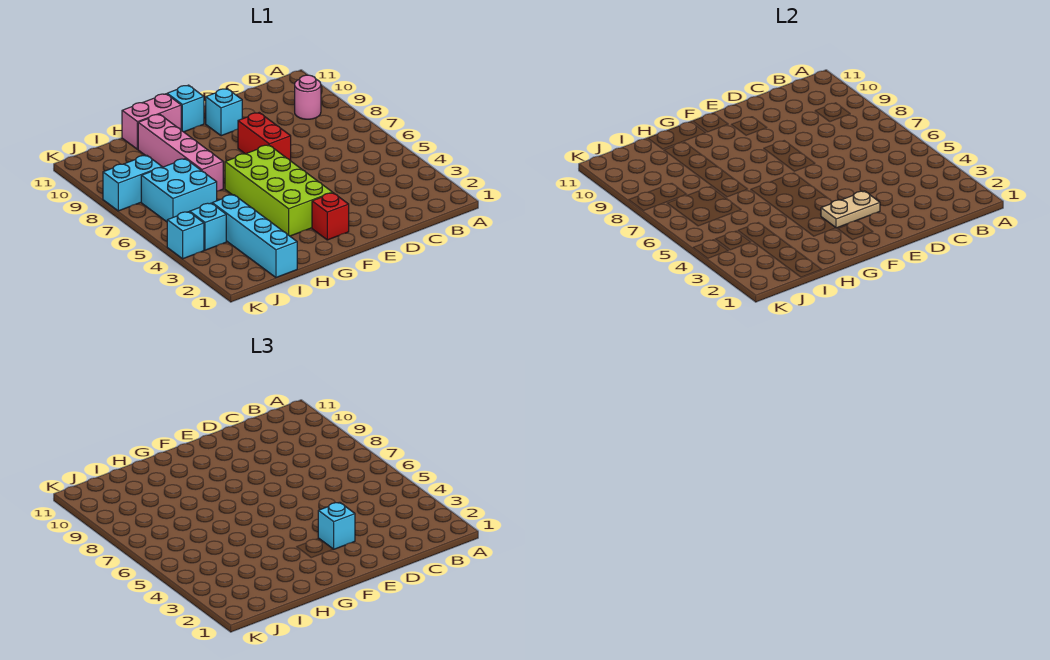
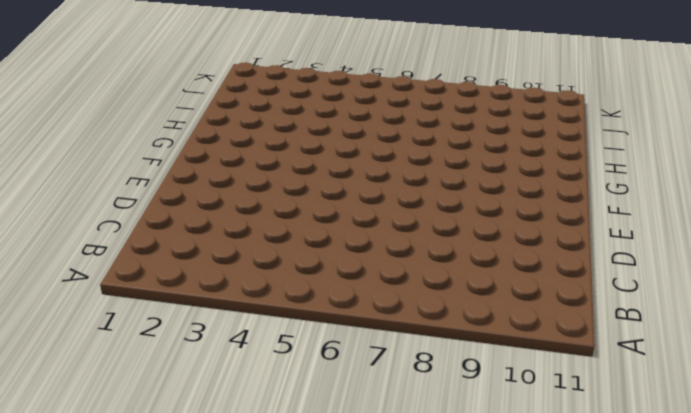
none -> pink 1x1 round brick [295,75,321,119]
none -> red 1x2 brick [238,113,291,161]
none -> cyan 1x1 brick [206,89,242,136]

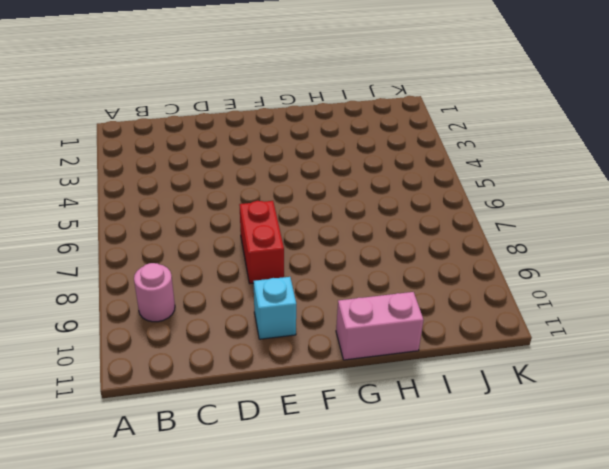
none -> red 1x1 brick [312,193,349,240]
none -> lime 2x4 brick [225,145,333,236]
none -> cyan 1x1 brick [167,85,204,132]

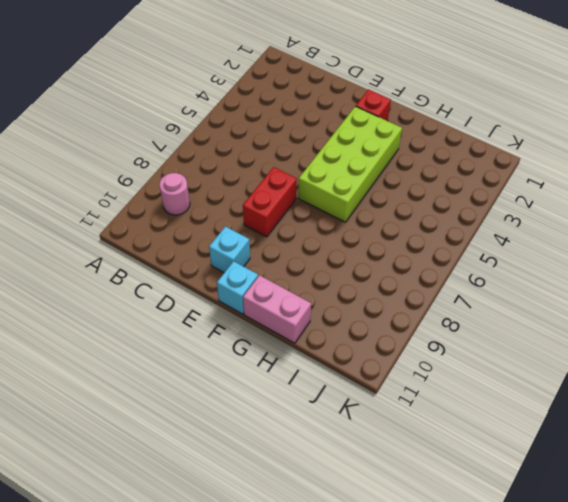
none -> pink 1x4 brick [138,114,223,191]
none -> cyan 1x4 brick [212,195,297,277]
none -> cyan 2x2 brick [141,159,217,222]

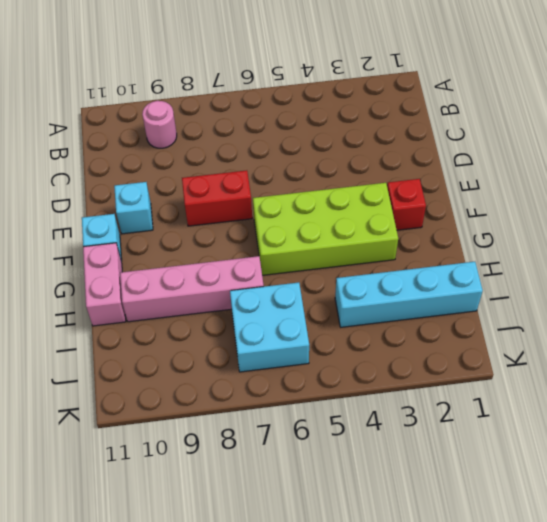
none -> cyan 1x1 brick [190,203,226,250]
none -> cyan 1x2 brick [103,155,162,211]
none -> cyan 1x1 brick [167,212,204,259]

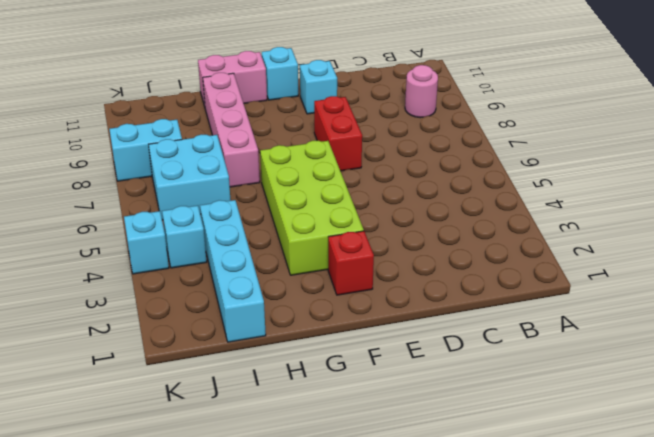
none -> tan 1x2 plate [821,191,880,228]
none -> cyan 1x1 brick [318,502,355,549]

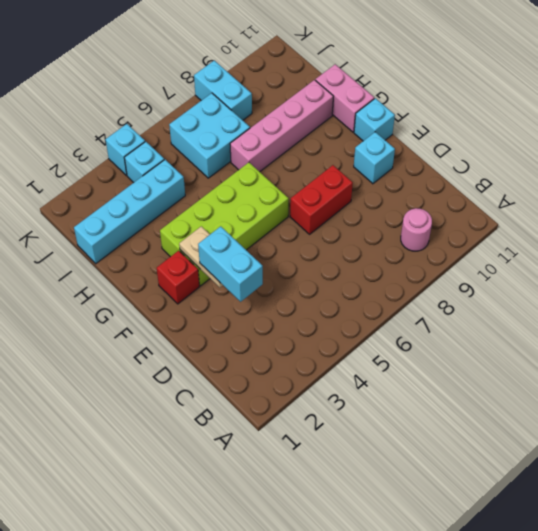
cyan 1x2 brick [198,226,263,302] -> cyan 1x1 brick [318,502,355,549]

